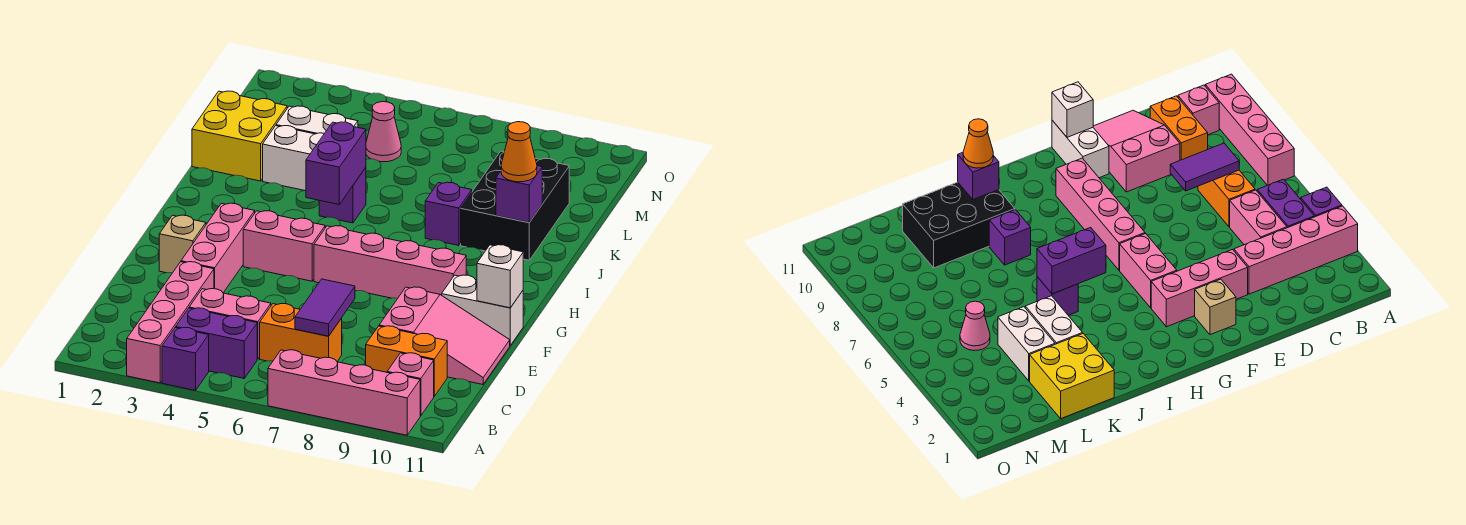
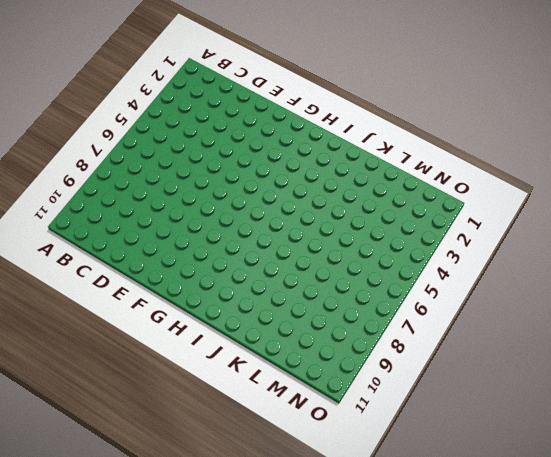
none -> pink 1x4 brick [127,262,214,383]
none -> purple 1x1 brick [162,327,209,390]
none -> pink 1x4 brick [268,350,420,435]

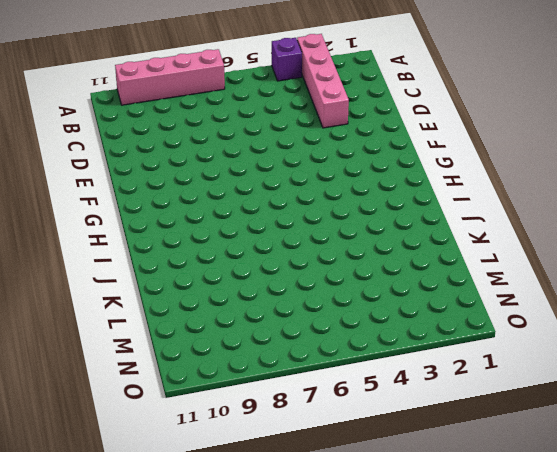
none -> purple 1x2 brick [176,308,257,378]
none -> pink 1x1 brick [387,353,434,416]
none -> pink 1x2 brick [189,289,271,359]

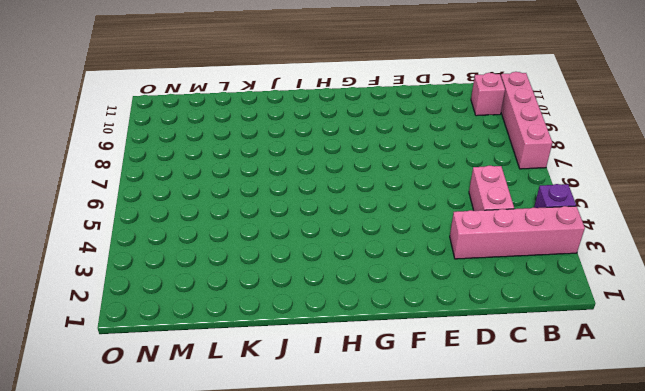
none -> purple 1x2 brick [176,308,257,378]
none -> orange 1x2 brick [260,304,342,361]
none -> orange 1x2 brick [366,326,447,396]

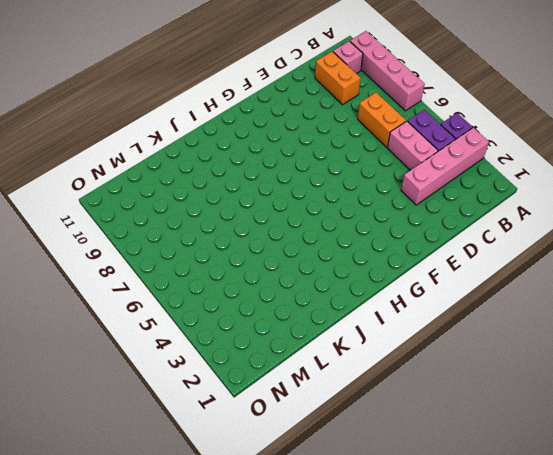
none -> pink 2x3 slope [379,287,510,384]
none -> pink 1x3 brick [181,203,255,293]
none -> tan 1x1 brick [159,215,206,273]

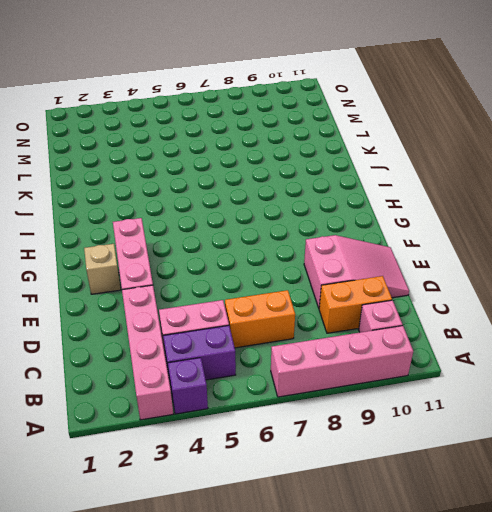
none -> white 1x2 brick [442,275,523,345]
none -> pink 1x2 brick [243,211,325,281]
none -> pink 1x4 brick [314,226,466,298]

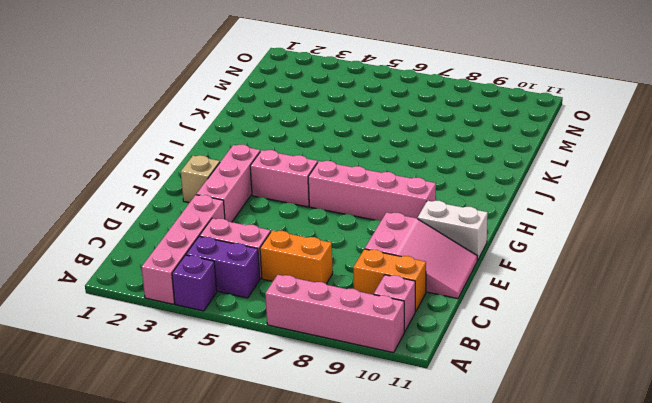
none -> purple 1x1 brick [319,168,366,223]
none -> purple 1x1 brick [425,182,472,245]
none -> black 2x3 brick [461,151,569,260]

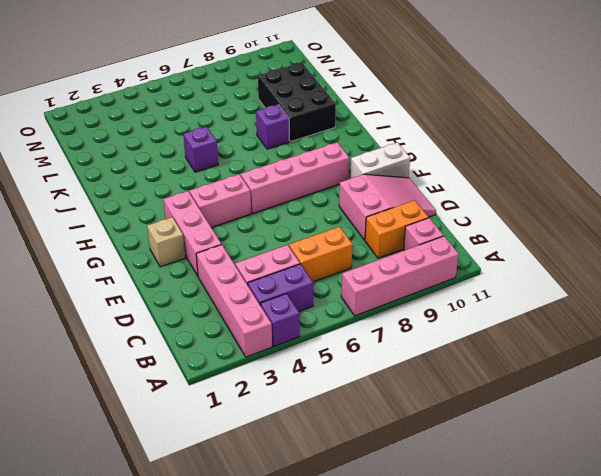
none -> yellow 2x2 brick [192,91,287,181]
none -> white 1x2 brick [263,126,324,191]
none -> white 1x2 brick [276,106,358,134]

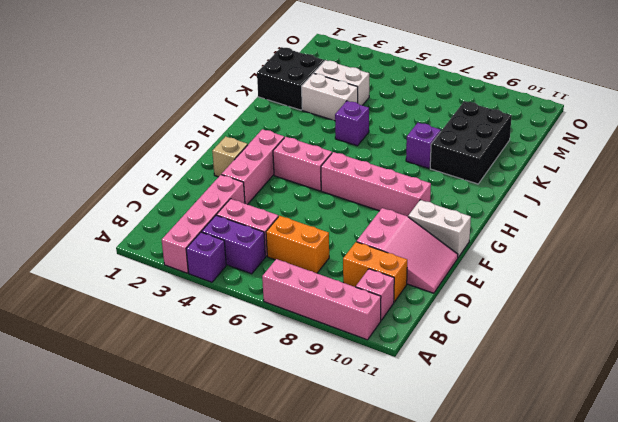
black 2x2 brick [257,47,324,110] -> yellow 2x2 brick [192,91,287,181]
none -> pink 1x1 cone [366,102,401,162]
none -> purple 1x2 tile [295,279,355,336]
none -> white 1x1 brick [477,245,523,308]

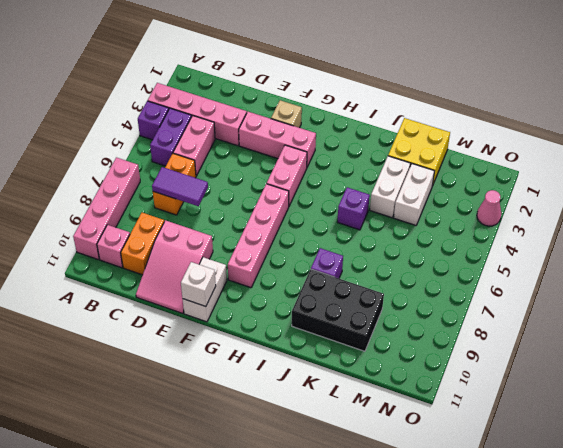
pink 1x1 cone [477,190,501,226] -> pink 1x1 cone moved to [366,102,401,162]
none -> purple 1x2 brick [306,122,366,204]
none -> purple 1x1 brick [496,166,542,222]
none -> orange 1x1 cone [501,122,537,182]

